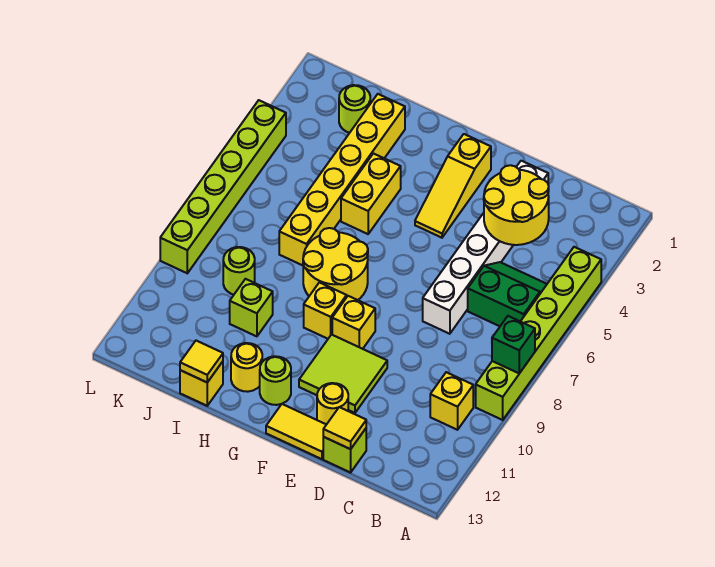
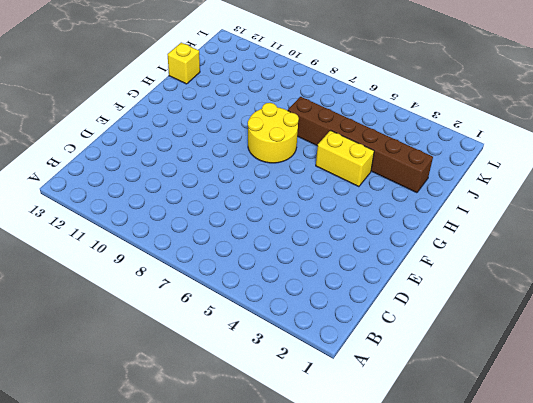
brown 1x6 brick [288,97,433,193] -> yellow 1x6 brick [279,94,405,265]
none -> lime 1x6 brick [476,247,601,420]
none -> green 2x2 slope [468,262,547,326]
none -> yellow 1x1 brick [430,372,473,430]

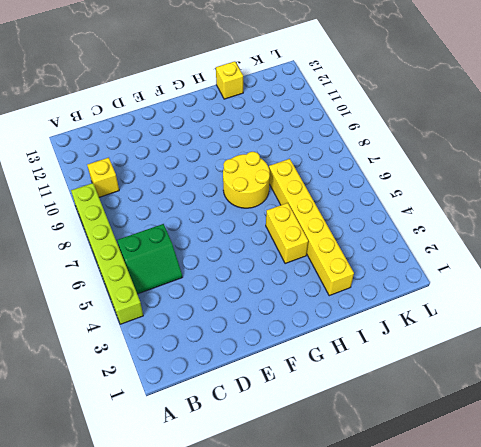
none -> white 1x6 brick [423,161,548,334]
none -> lime 1x1 brick [323,429,366,472]
none -> lime 2x2 tile [299,335,387,413]

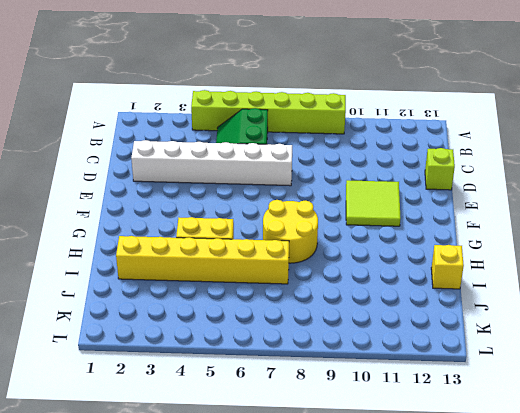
none -> yellow 1x1 brick [430,372,473,430]
none -> yellow 1x1 round brick [317,383,348,425]
none -> yellow 1x2 tile [266,404,326,459]

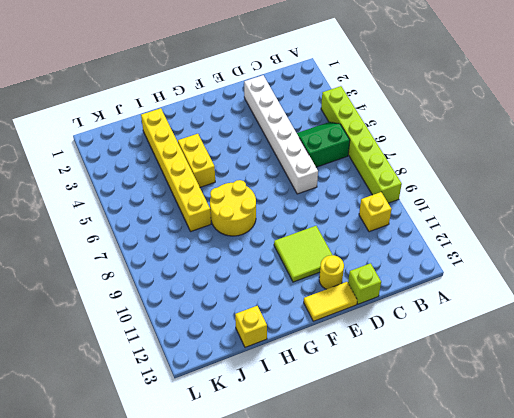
none -> yellow 1x3 slope [415,134,491,238]
none -> yellow 1x1 brick [332,296,375,349]
none -> yellow 1x1 brick [304,282,347,339]

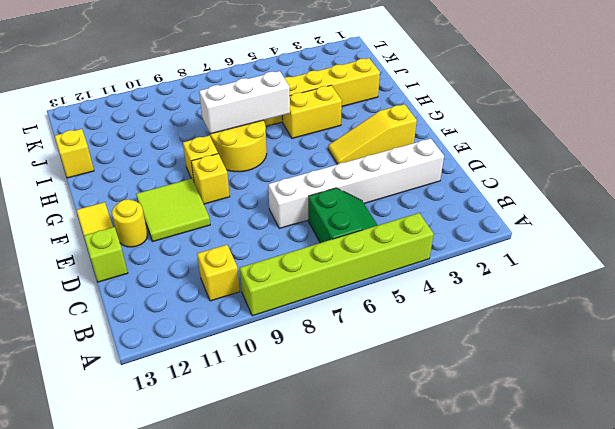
white 1x3 brick [199,71,290,134] -> none
none -> lime 1x1 round brick [260,356,291,405]
none -> yellow 1x1 round brick [231,343,262,392]
none -> lime 1x1 brick [230,279,273,336]

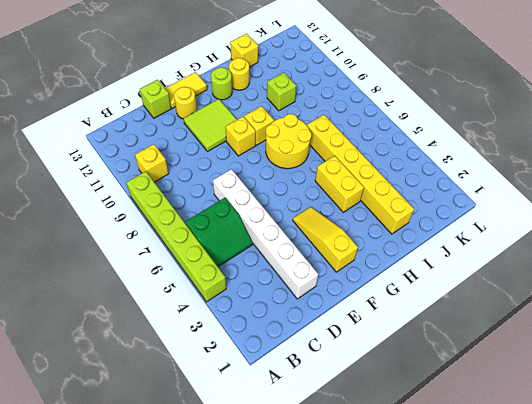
none -> lime 1x1 round brick [339,85,370,133]
none -> lime 1x1 round brick [223,247,255,295]
none -> lime 1x6 brick [160,100,286,273]

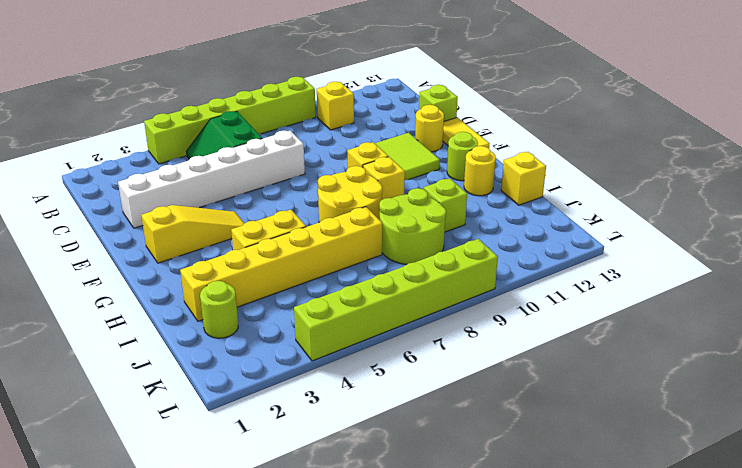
lime 2x2 round brick [379,188,446,265] -> lime 1x1 round brick [223,247,255,295]
none -> green 1x1 brick [492,316,535,373]
none -> yellow 2x2 round brick [484,165,549,245]
none -> yellow 1x1 tile [323,407,366,449]

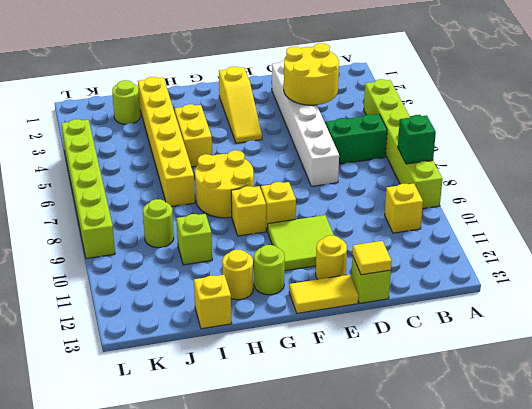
none -> yellow 1x1 tile [180,341,223,382]

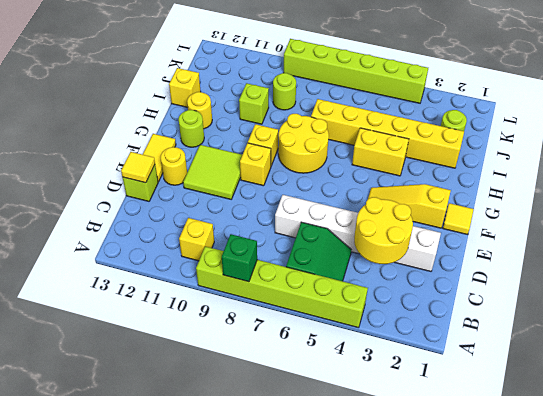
yellow 1x1 tile [443,203,474,235] -> yellow 1x1 tile moved to [180,341,223,382]

